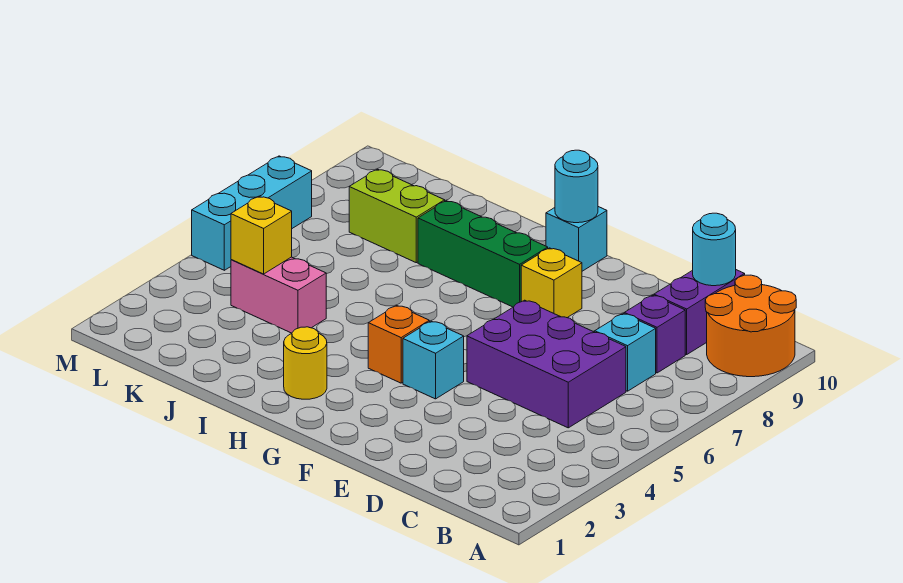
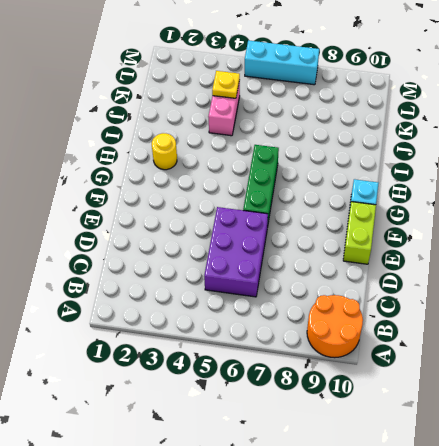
lime 1x2 brick [343,202,376,264] -> lime 1x2 brick moved to [349,169,445,263]
green 1x3 brick [243,145,279,227] -> green 1x3 brick moved to [418,201,548,307]
yellow 1x1 plate [212,71,240,98] -> yellow 1x1 brick [231,196,292,274]
none -> cyan 1x1 brick [595,314,656,391]
none -> purple 1x1 brick [624,295,685,373]
none -> purple 1x2 brick [654,270,745,355]

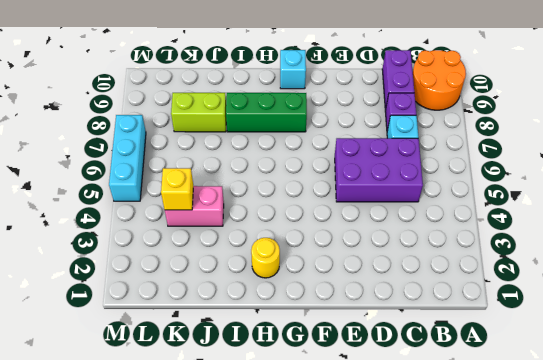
none -> cyan 1x1 brick [403,321,464,399]
none -> yellow 1x1 brick [521,248,582,318]
none -> orange 1x1 brick [368,305,429,383]

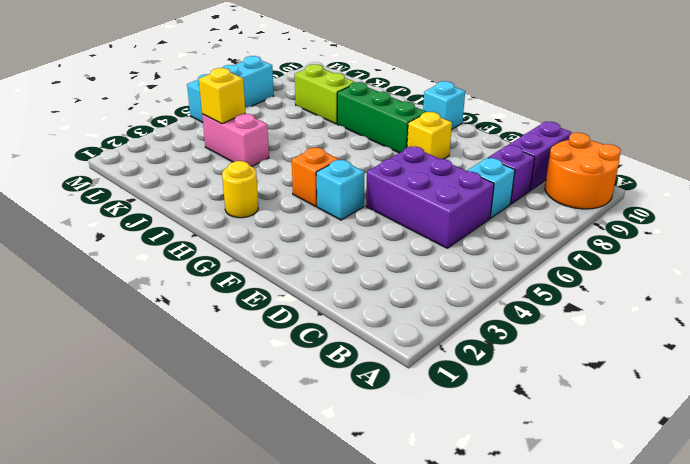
none -> cyan 1x1 round brick [693,213,736,286]
none -> cyan 1x1 round brick [555,150,598,223]

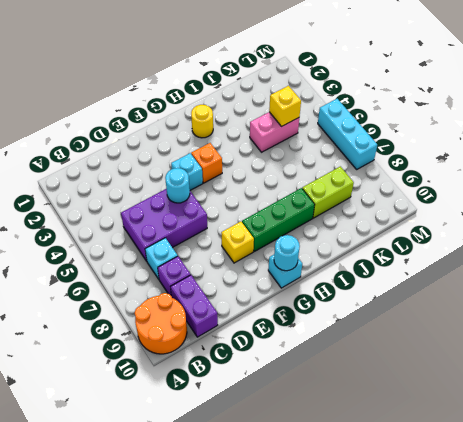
cyan 1x1 round brick [165,168,190,203] -> cyan 1x1 round brick moved to [693,213,736,286]

